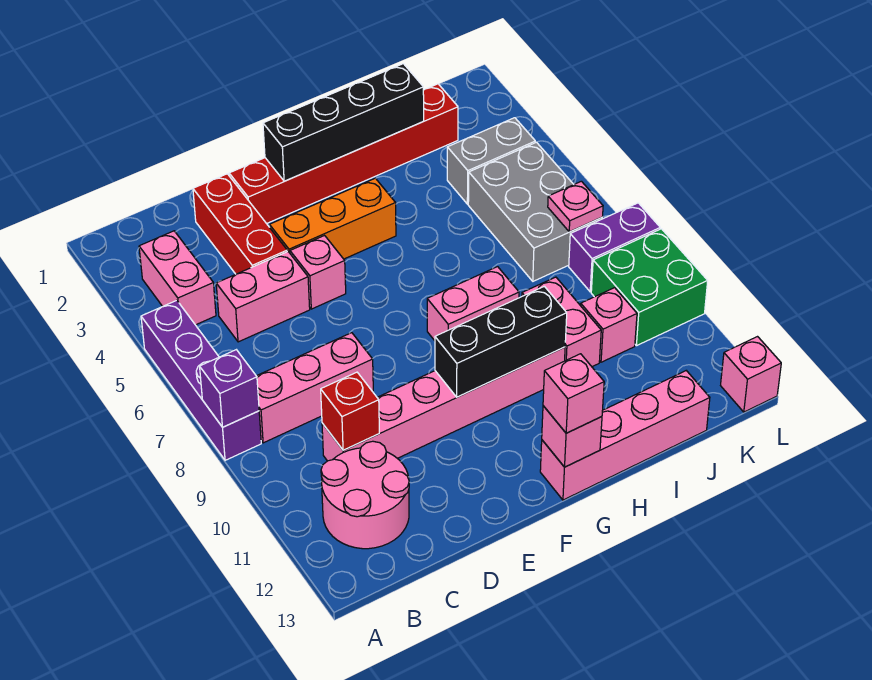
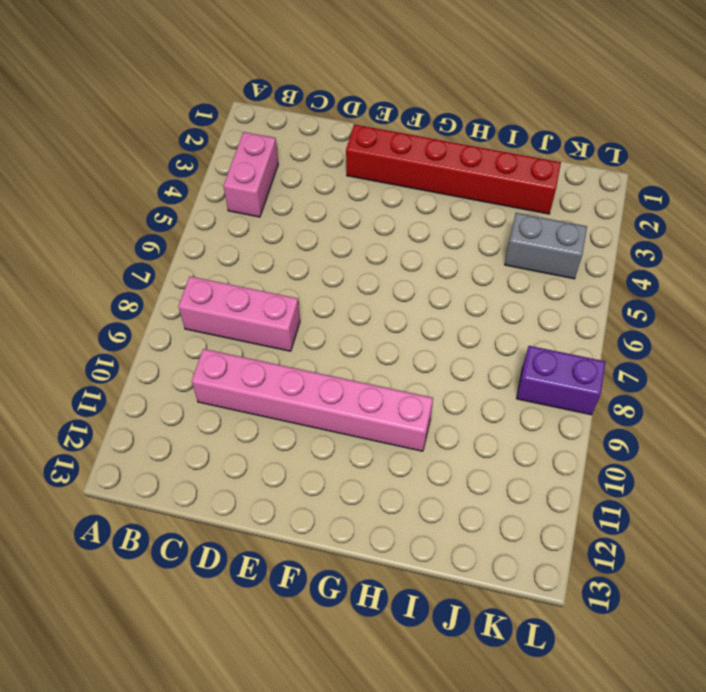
none -> purple 1x4 brick [141,300,261,460]
none -> pink 2x2 round brick [321,441,409,549]
none -> pink 1x2 brick [216,252,310,342]

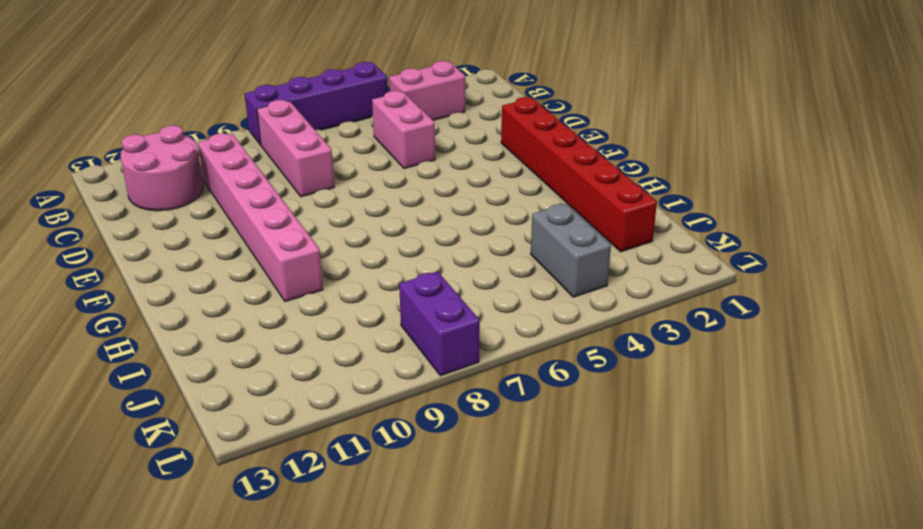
none -> red 1x3 brick [193,174,287,274]
none -> orange 1x3 brick [269,178,396,259]
none -> pink 1x1 brick [290,236,346,309]

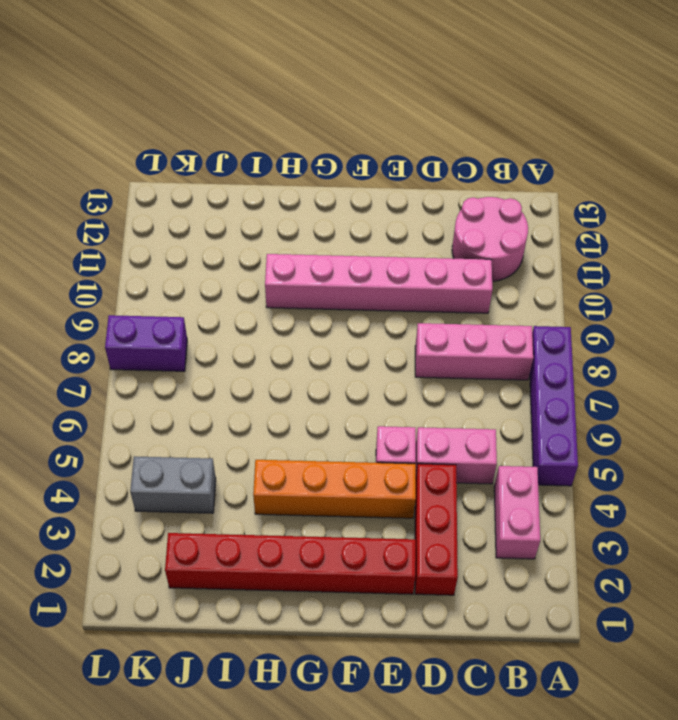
orange 1x4 brick [253,460,416,518] -> orange 1x3 brick [269,178,396,259]
none -> pink 1x2 brick [427,267,519,341]
none -> pink 1x4 brick [540,371,710,500]
none -> pink 1x2 brick [522,277,601,367]

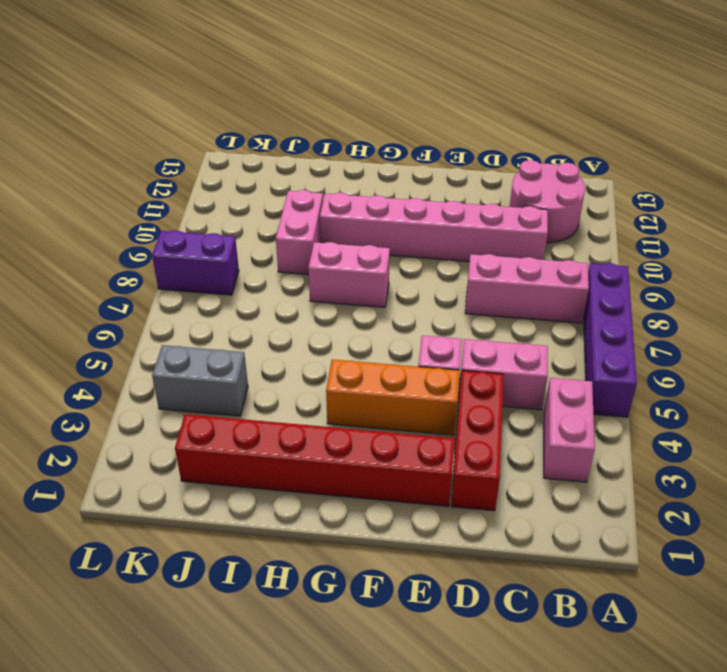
none -> pink 1x4 brick [540,371,710,500]
none -> grey 2x3 brick [468,142,602,281]
none -> pink 1x1 brick [581,288,637,362]

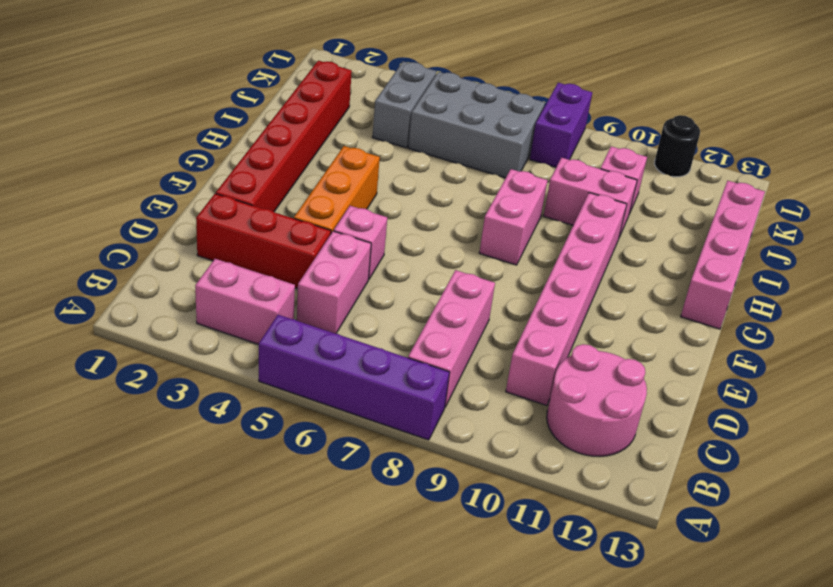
black 1x1 round brick [654,115,700,177] -> none
none -> green 2x2 brick [591,229,708,346]
none -> pink 1x1 brick [721,337,781,412]
none -> purple 1x1 brick [200,350,259,427]

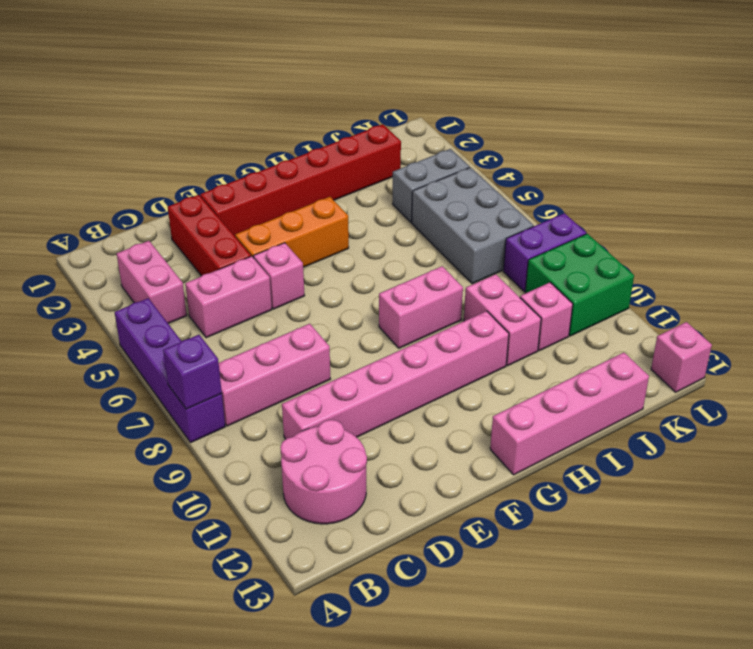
none -> red 1x1 brick [321,372,379,450]
none -> black 1x4 brick [263,64,424,181]
none -> black 1x3 brick [435,286,567,397]

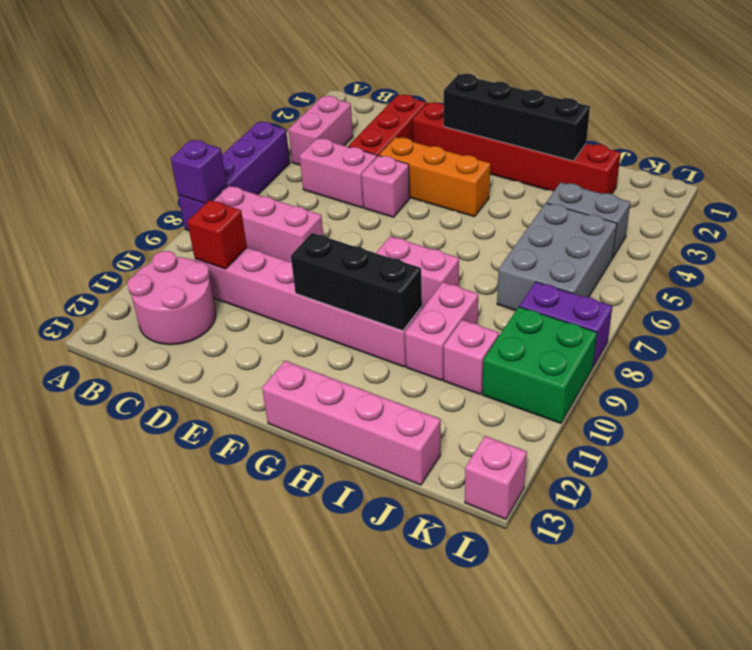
none -> pink 1x1 brick [542,406,602,467]
none -> pink 1x1 plate [548,181,603,232]
none -> pink 1x1 brick [543,354,604,433]

